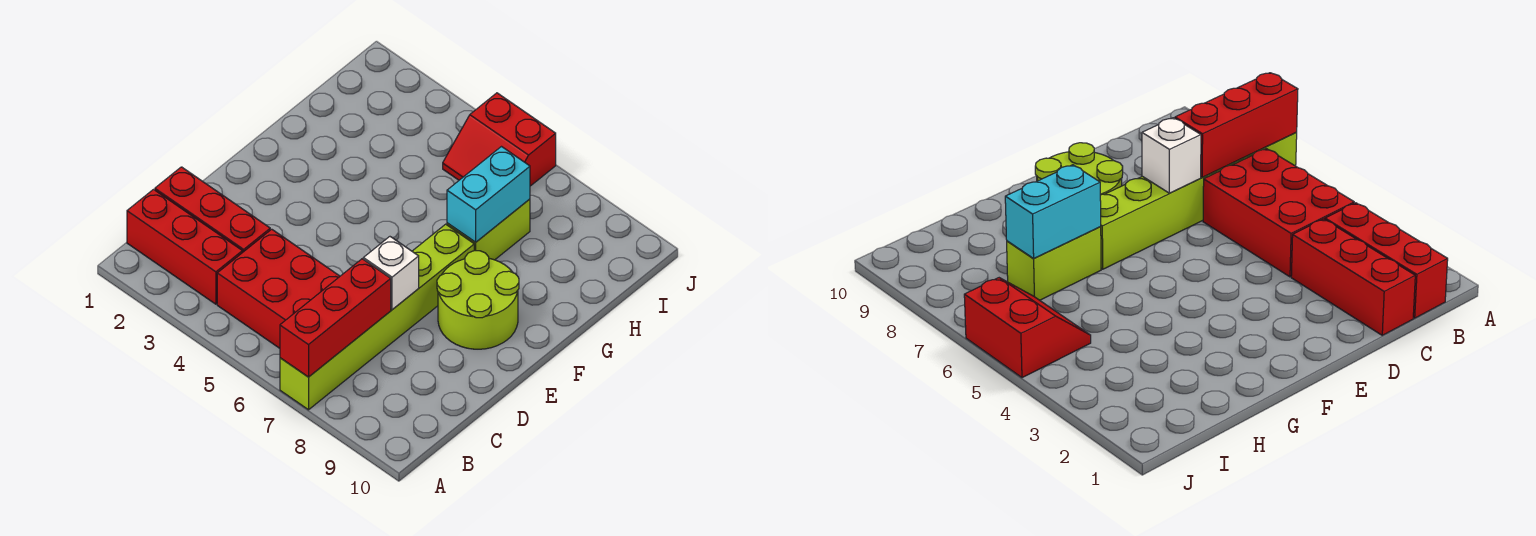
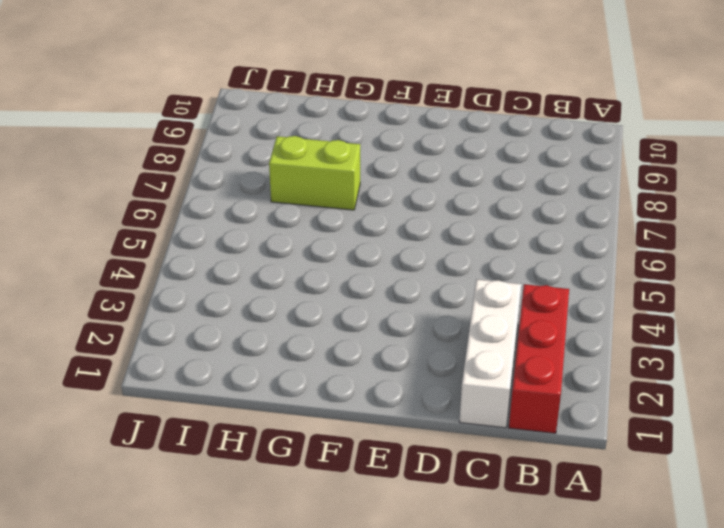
white 1x3 brick [459,279,521,428] -> red 1x3 brick [155,167,270,253]
none -> lime 1x6 brick [280,224,474,410]
none -> red 2x3 brick [217,229,340,348]

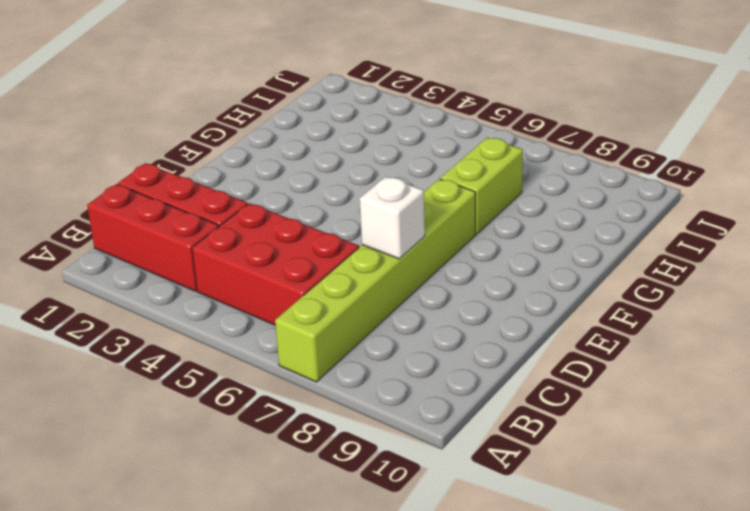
none -> lime 2x2 round brick [437,251,519,349]
none -> red 2x2 slope [443,93,556,186]

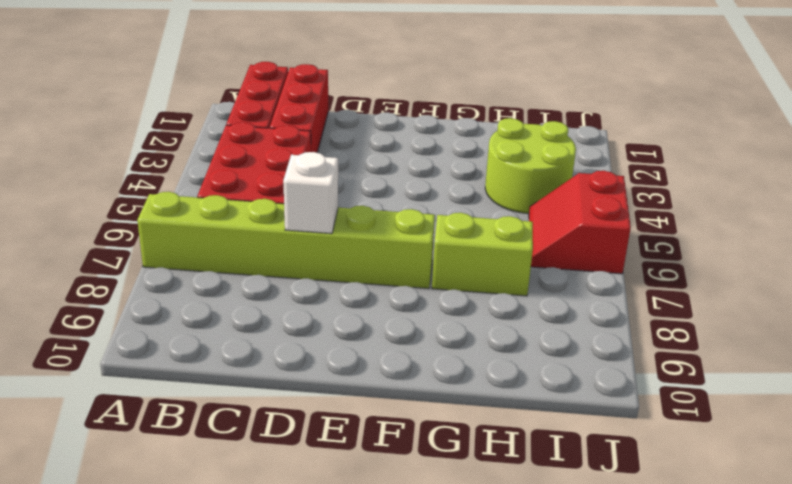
lime 2x2 round brick [485,118,576,214] -> lime 2x2 round brick moved to [437,251,519,349]
none -> red 1x3 brick [280,259,391,377]
none -> cyan 1x2 brick [447,147,530,242]

